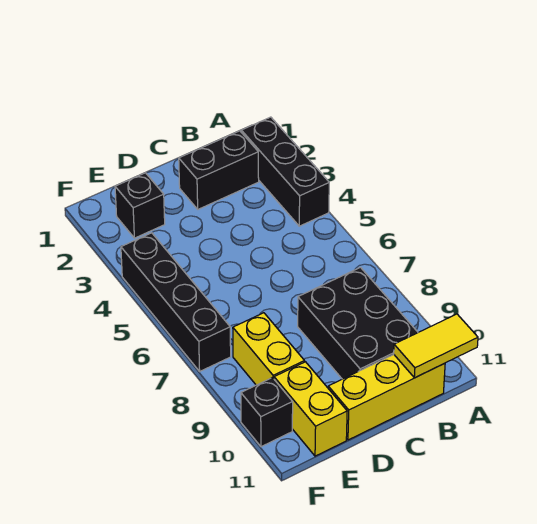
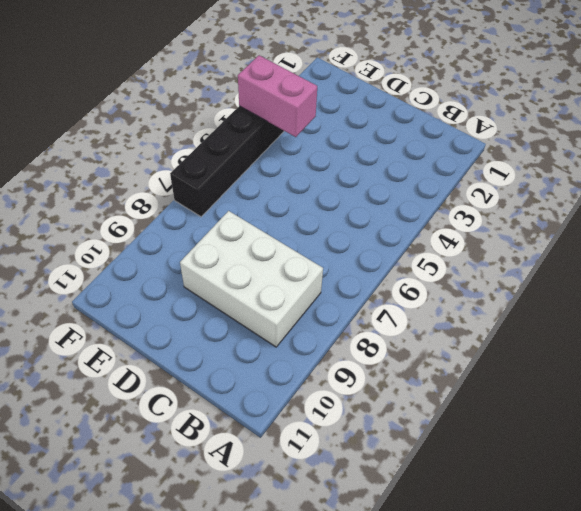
white 2x3 brick [180,211,323,347] -> black 2x3 brick [298,267,418,379]
pink 1x2 brick [238,55,317,137] -> none
none -> black 1x3 brick [241,117,329,226]
none -> black 1x2 brick [179,131,259,209]

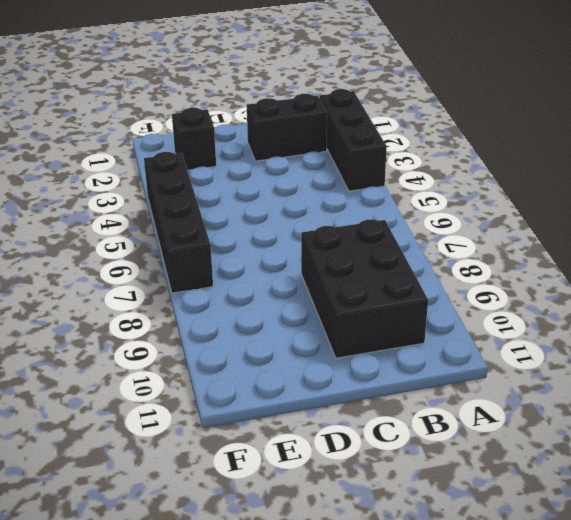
none -> yellow 1x3 brick [328,355,445,440]
none -> yellow 1x2 brick [233,313,305,385]

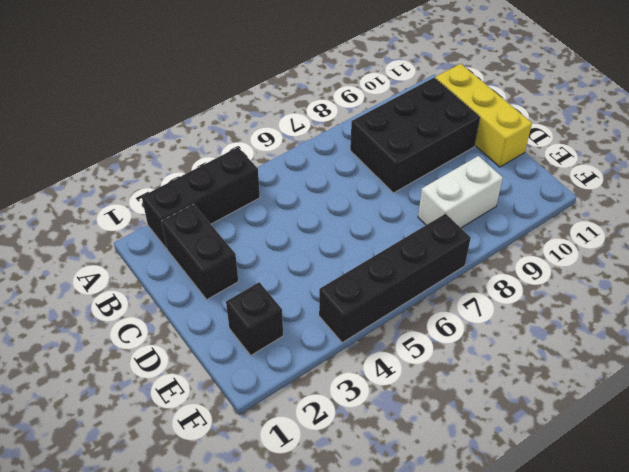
white 1x2 brick [418,156,503,228] -> yellow 1x2 brick [233,313,305,385]
none -> yellow 1x2 brick [274,362,347,456]
none -> black 1x1 brick [241,378,293,447]

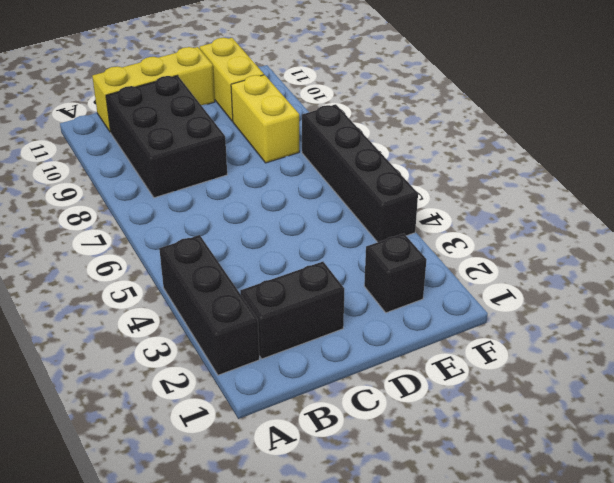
none -> black 1x1 brick [241,378,293,447]
none -> yellow 1x2 tile [394,314,478,378]

